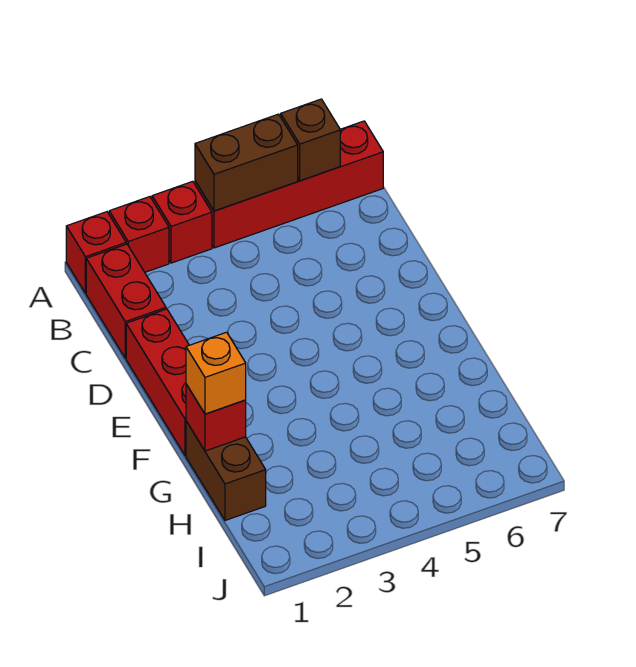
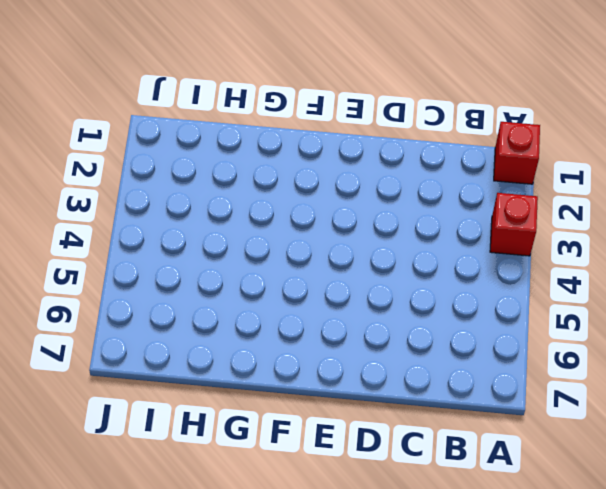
none -> red 1x1 brick [109,197,169,272]
none -> red 1x4 brick [195,121,383,248]

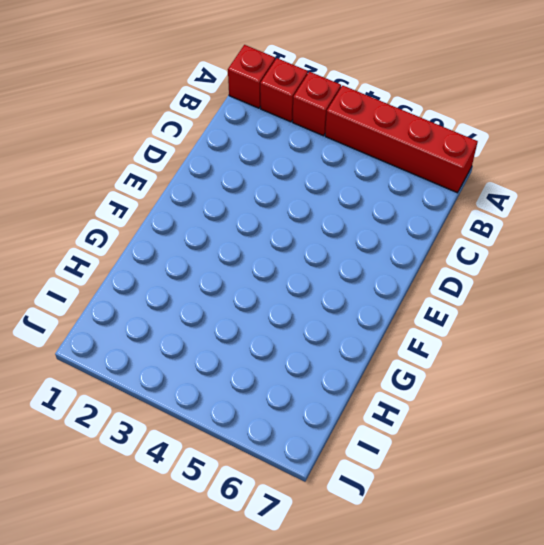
none -> red 1x2 brick [86,244,166,358]
none -> red 1x3 brick [126,309,189,456]

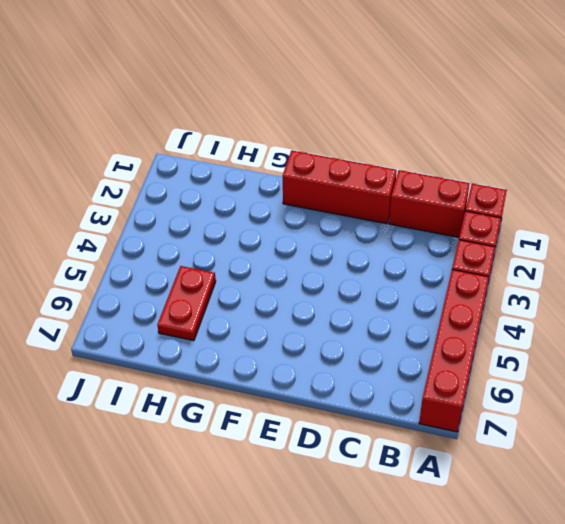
red 1x2 plate [157,266,216,341] -> none
none -> brown 1x2 brick [186,421,266,520]
none -> brown 1x2 brick [195,114,298,211]

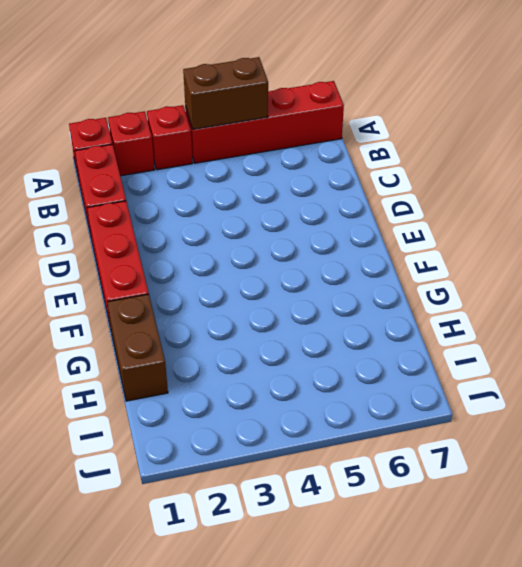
none -> brown 1x1 brick [281,99,340,181]
none -> red 1x1 brick [186,384,246,451]

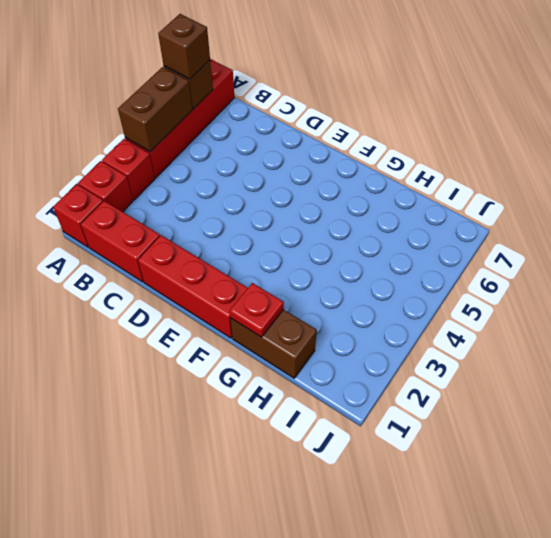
brown 1x1 brick [158,14,210,79] -> none
red 1x1 plate [230,283,284,337] -> red 1x1 brick [186,384,246,451]
none -> orange 1x1 brick [186,332,246,414]

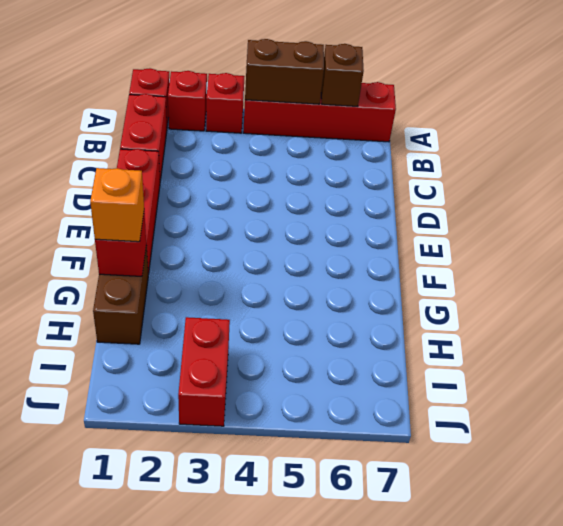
red 1x2 brick [178,317,230,426] -> none

